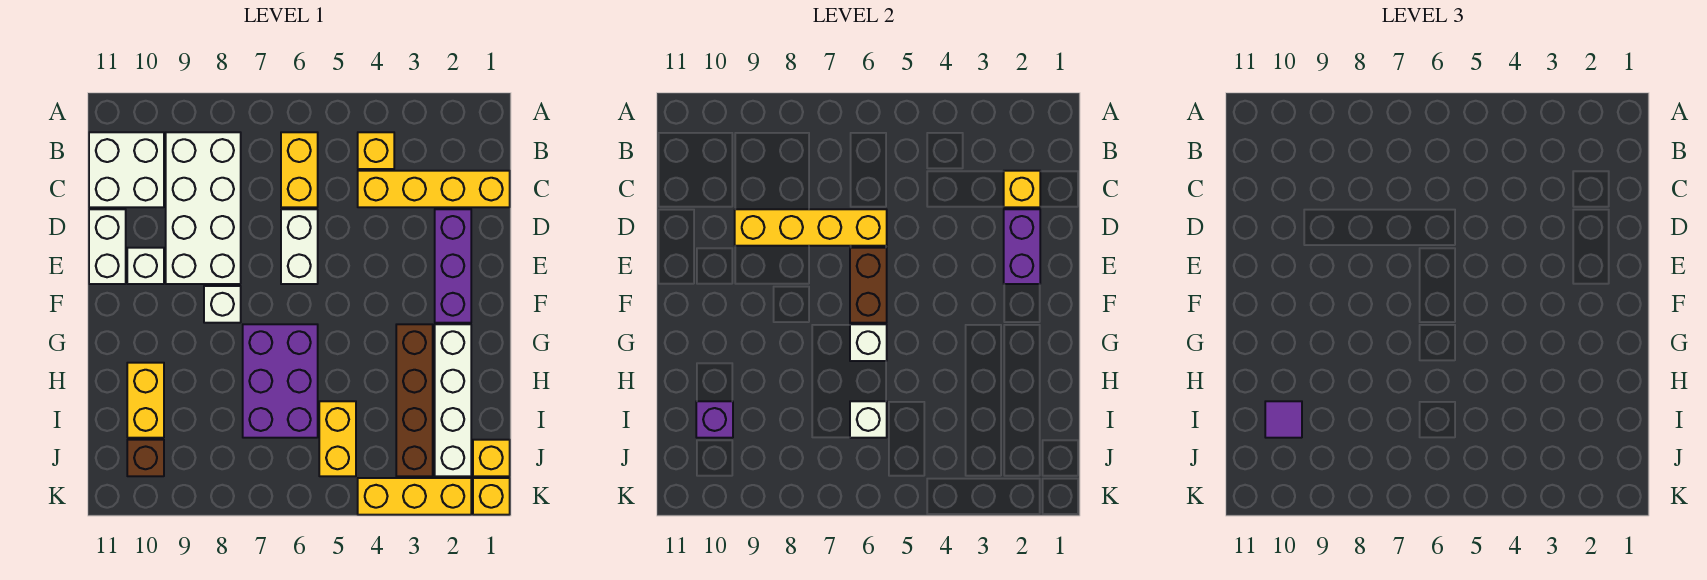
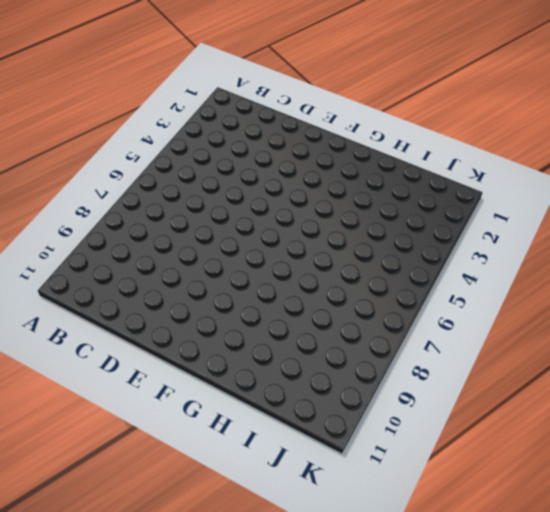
none -> yellow 1x1 brick [358,132,394,169]
none -> yellow 1x2 brick [281,132,318,207]
none -> white 2x4 brick [166,132,241,284]

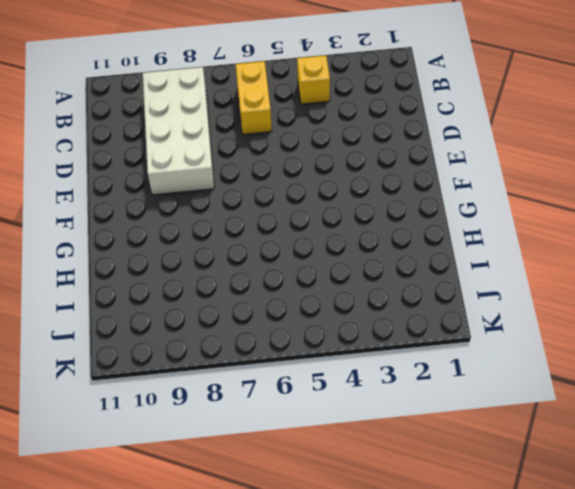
none -> white 2x2 brick [89,132,164,207]
none -> yellow 1x4 brick [358,171,510,207]
none -> purple 1x3 brick [435,209,471,323]

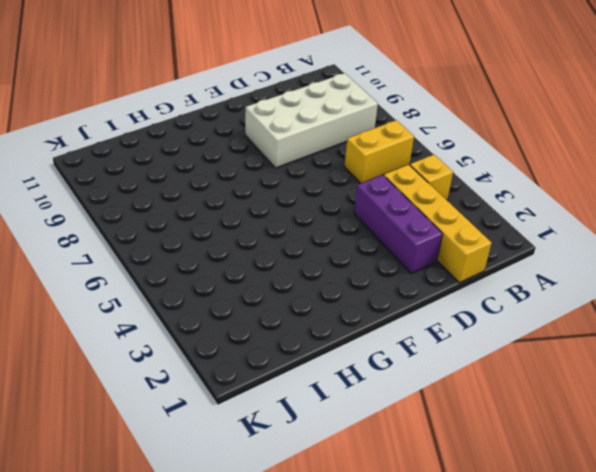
purple 1x3 brick [354,175,442,273] -> purple 1x3 brick turned to [435,209,471,323]
none -> white 2x2 brick [89,132,164,207]
none -> white 1x2 brick [281,209,318,284]
none -> white 1x2 brick [89,209,126,284]

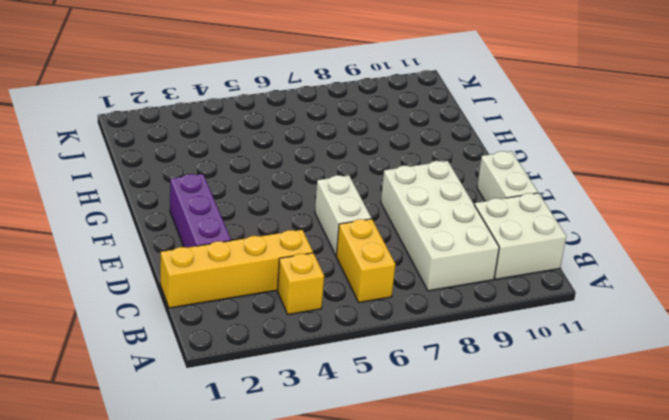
none -> white 1x1 brick [127,248,164,284]
none -> white 1x1 brick [204,286,241,323]
none -> white 1x4 brick [435,324,471,476]

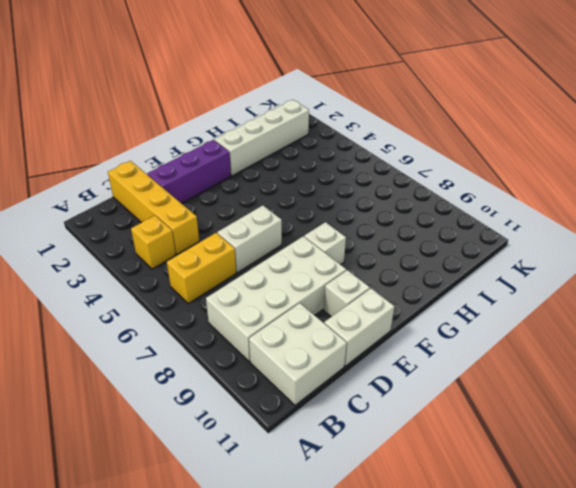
none -> brown 1x4 brick [396,324,433,476]
none -> purple 2x3 brick [243,324,318,438]
none -> yellow 1x2 brick [127,363,164,438]

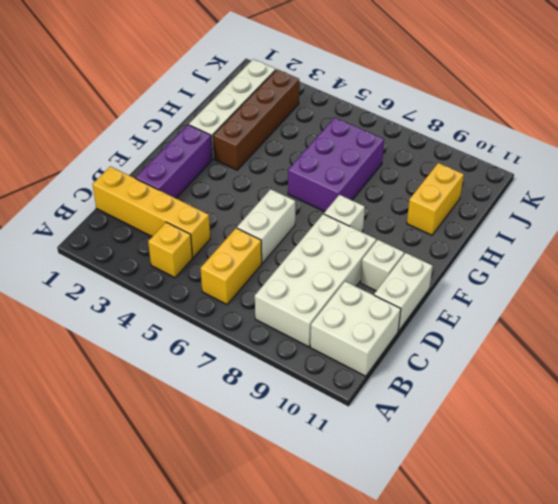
none -> yellow 1x2 brick [319,401,356,476]
none -> yellow 1x1 brick [473,440,510,476]
none -> brown 1x1 brick [127,440,164,476]

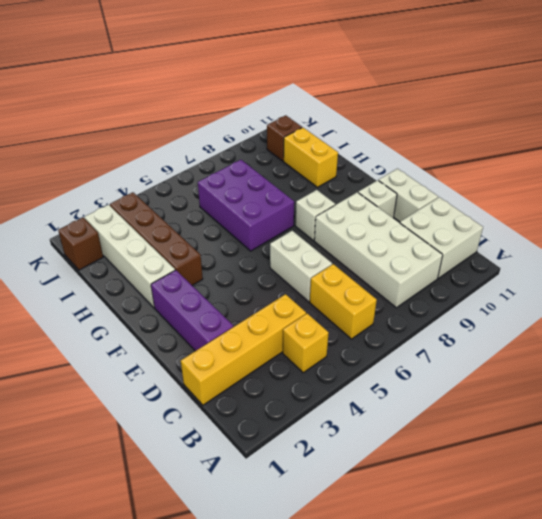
brown 1x1 brick [58,218,103,270] -> yellow 1x1 brick [473,440,510,476]
none -> yellow 1x2 brick [319,401,356,476]
none -> yellow 1x1 brick [473,478,510,515]
none -> yellow 1x3 brick [358,478,471,515]

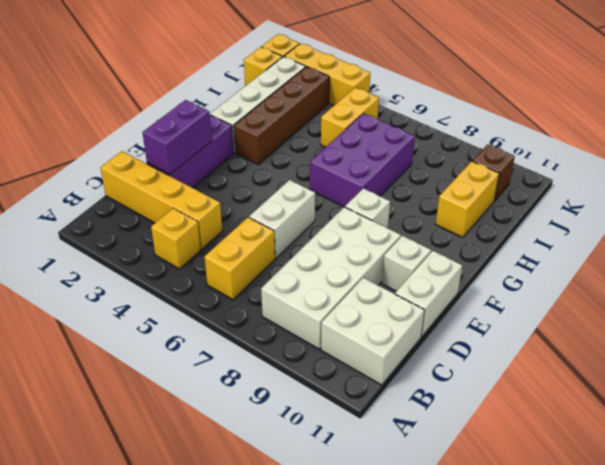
none -> yellow 1x1 brick [1004,171,1040,207]
none -> yellow 1x4 brick [735,209,887,246]
none -> brown 1x2 brick [850,248,887,323]

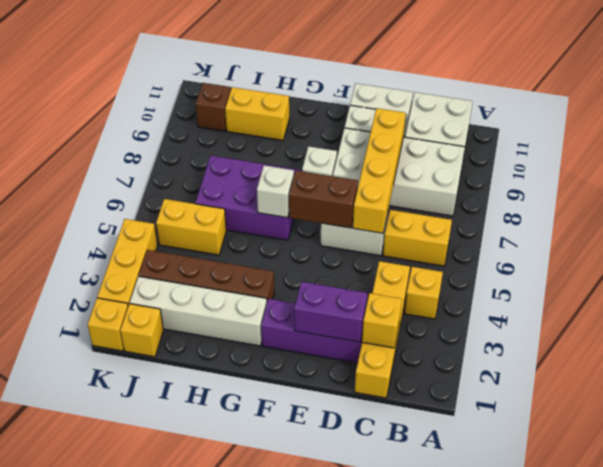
none -> white 1x1 brick [850,401,887,438]
none -> purple 1x1 brick [696,401,733,438]
none -> purple 1x1 tile [1265,401,1302,438]

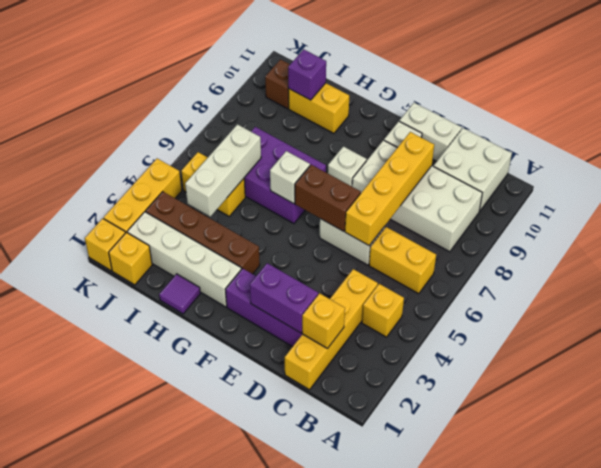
purple 1x1 tile [159,274,200,314] -> purple 1x1 tile moved to [1265,401,1302,438]
white 1x3 brick [185,124,261,217] -> white 1x1 brick [850,401,887,438]

